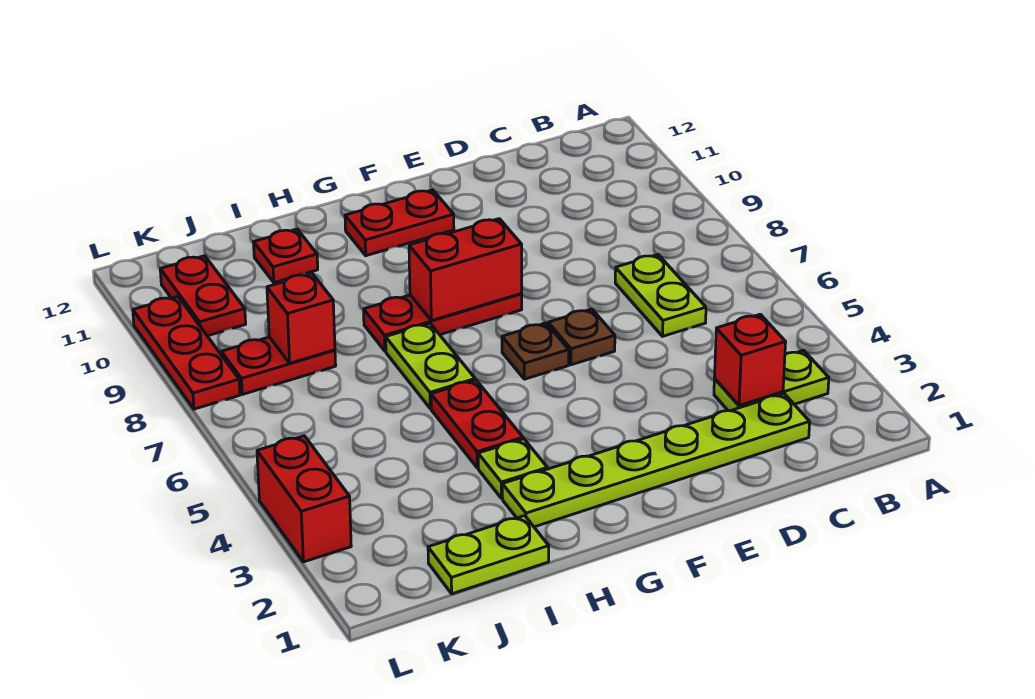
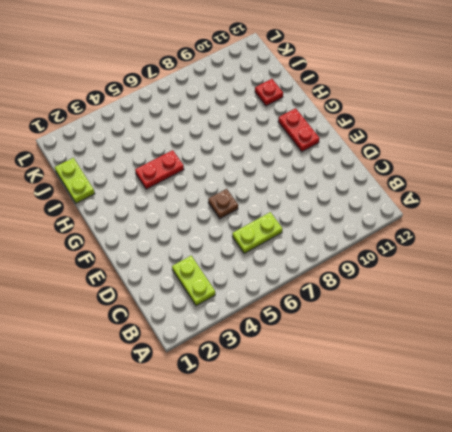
none -> lime 1x6 plate [502,394,810,527]
none -> brown 1x1 plate [502,323,569,379]
none -> red 1x3 plate [364,294,522,351]

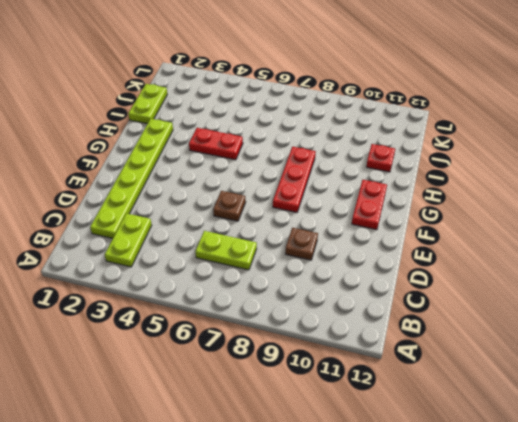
brown 1x1 plate [285,228,318,260] -> brown 1x1 plate moved to [502,323,569,379]
none -> lime 1x1 plate [478,439,547,498]
none -> lime 1x2 plate [386,323,475,408]
none -> red 1x2 plate [221,337,336,395]

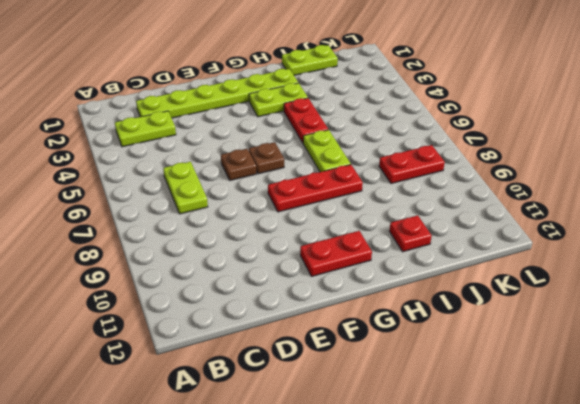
lime 1x2 plate [249,83,308,117] -> lime 1x1 plate [478,439,547,498]
none -> red 1x2 plate [160,256,246,336]
none -> red 1x2 brick [257,436,351,562]
none -> red 1x3 plate [133,296,240,409]

